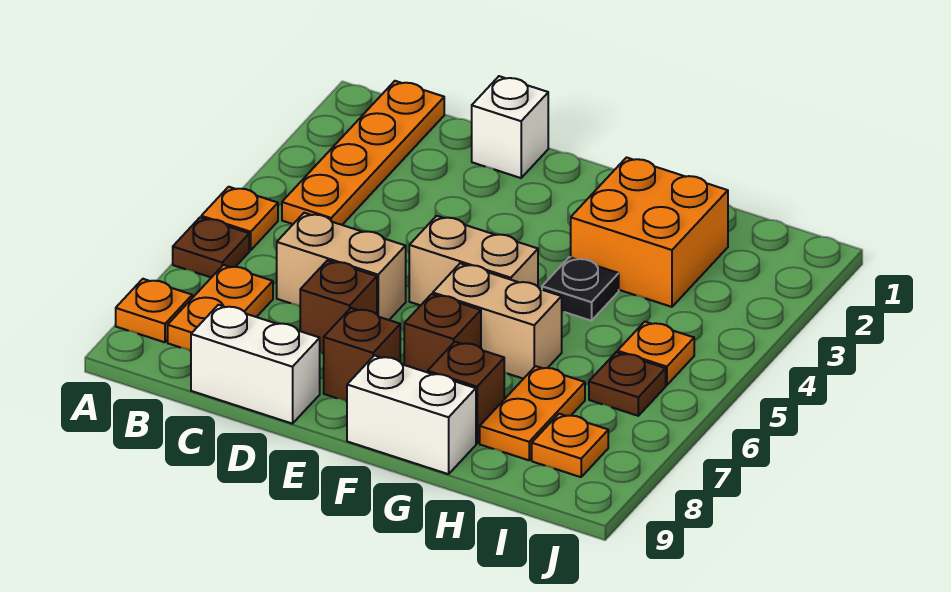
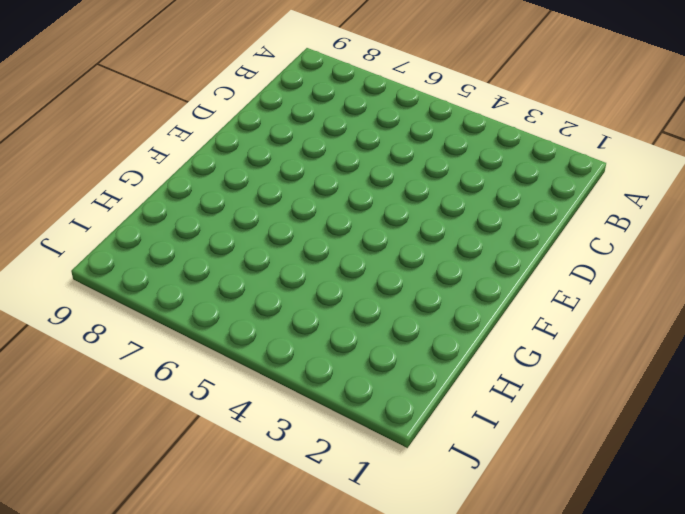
none -> orange 1x1 plate [201,187,278,250]
none -> brown 1x1 plate [173,217,249,278]
none -> orange 1x1 plate [116,279,192,342]

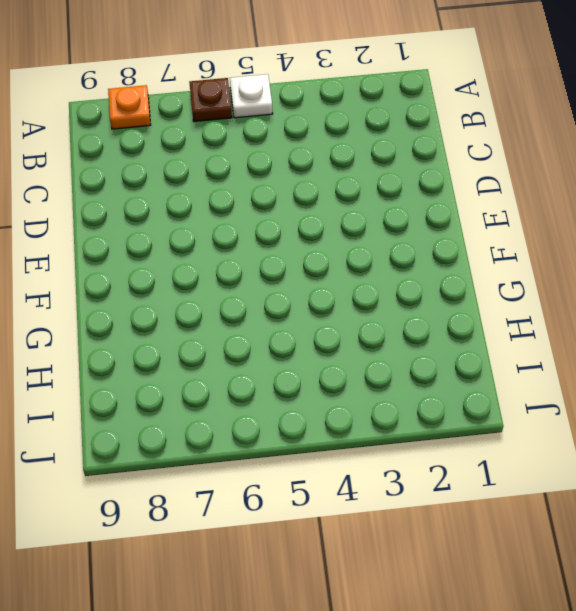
white 1x1 plate [230,74,273,118] -> orange 1x1 plate [201,187,278,250]
none -> orange 1x4 plate [282,81,444,225]
none -> orange 1x2 plate [168,265,273,351]
none -> tan 1x2 brick [277,213,406,320]

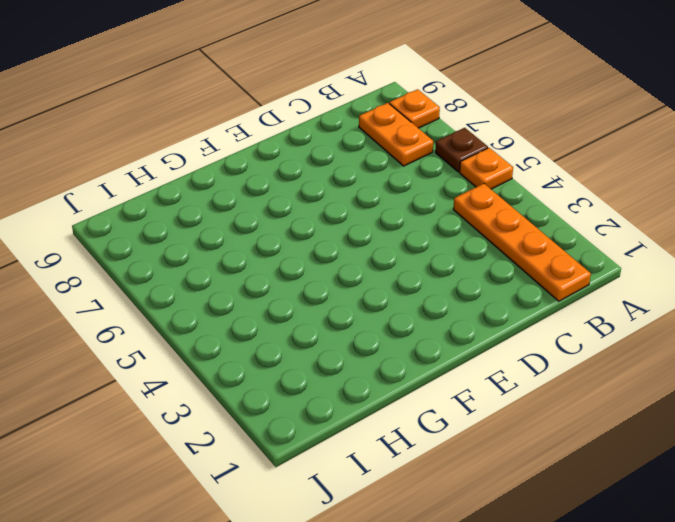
none -> tan 1x2 brick [277,213,406,320]
none -> white 1x2 brick [191,305,320,424]
none -> white 1x1 brick [472,76,548,178]

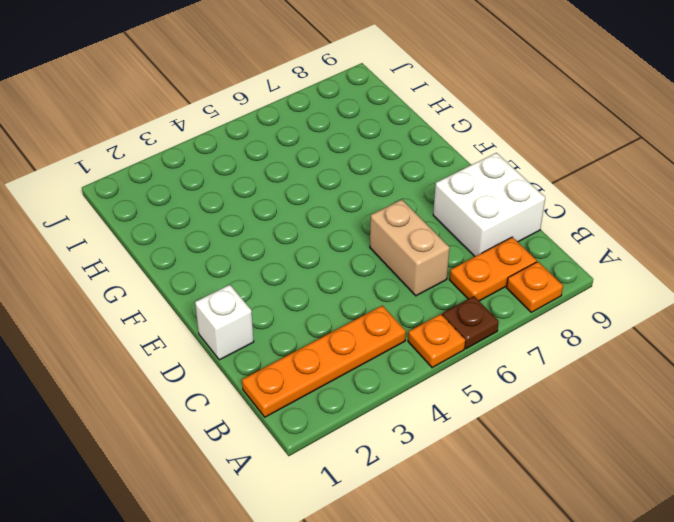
white 2x2 brick [433,153,545,256] -> white 1x2 brick [191,305,320,424]
none -> brown 1x1 brick [300,260,377,354]
none -> tan 1x2 brick [409,216,538,305]
none -> brown 1x1 brick [324,308,400,401]

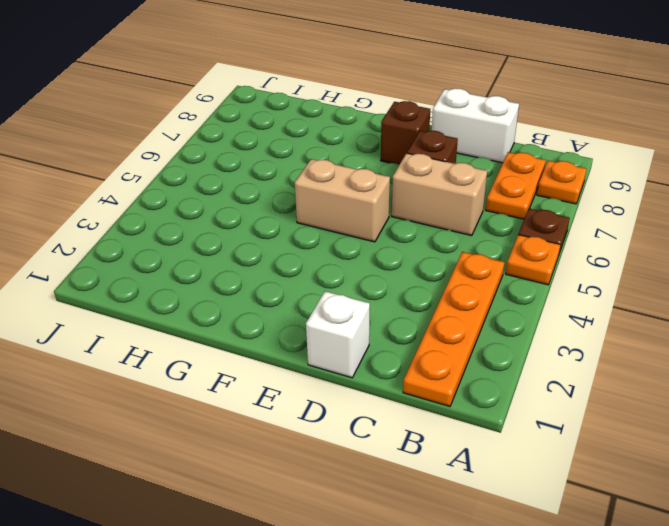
none -> tan 1x2 brick [433,263,562,379]
none -> brown 1x1 brick [404,294,481,372]
none -> white 1x2 brick [347,355,476,474]

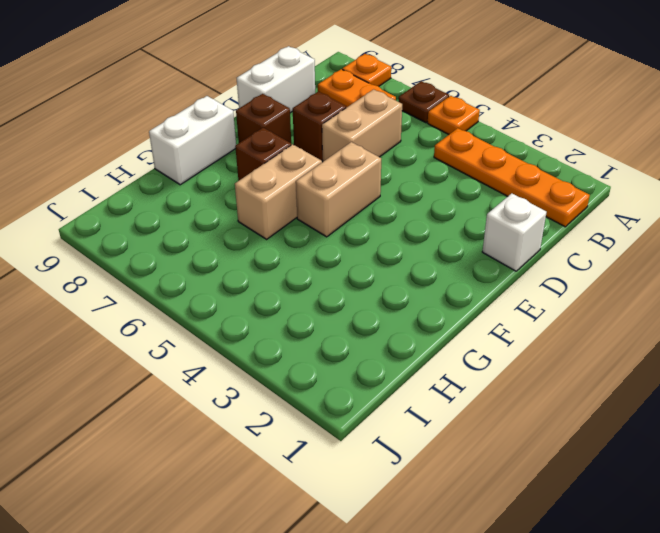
none -> orange 2x2 brick [571,157,728,307]
none -> black 1x1 plate [542,257,619,321]
none -> brown 1x1 brick [428,342,504,443]

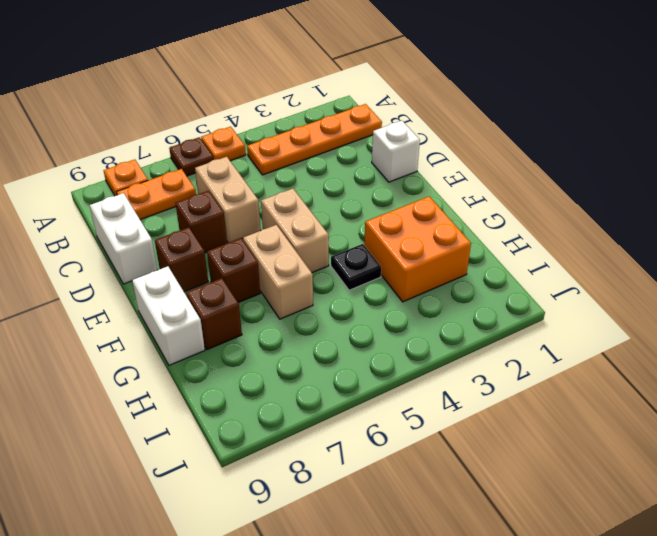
none -> orange 1x2 plate [480,366,585,460]
none -> orange 1x1 plate [617,322,694,385]
none -> brown 1x1 plate [589,352,666,416]

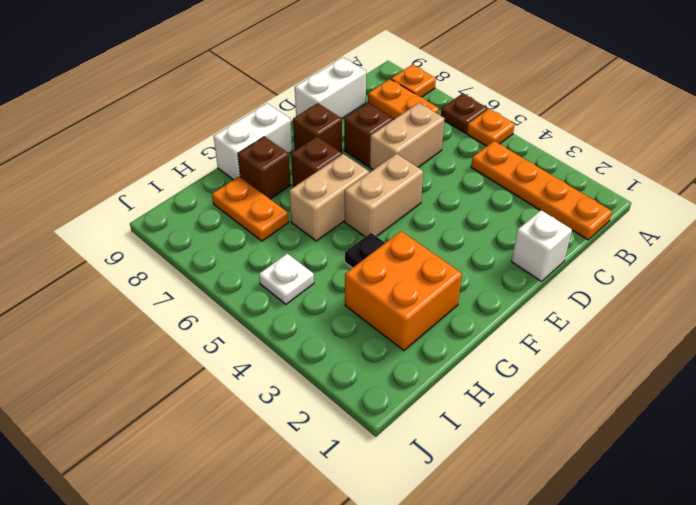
white 1x1 plate [259,254,314,304] -> orange 1x1 plate [617,322,694,385]
none -> brown 1x1 plate [589,352,666,416]
none -> orange 1x1 plate [532,414,608,477]

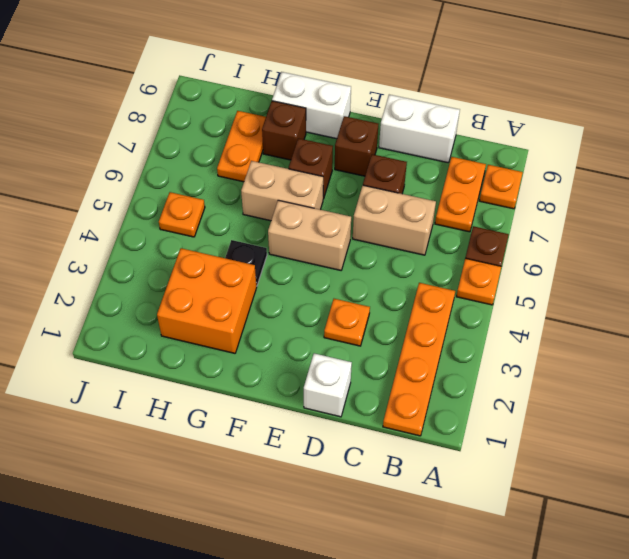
orange 1x1 plate [324,299,370,346] -> orange 1x1 plate moved to [532,414,608,477]
none -> brown 1x1 plate [589,352,666,416]

